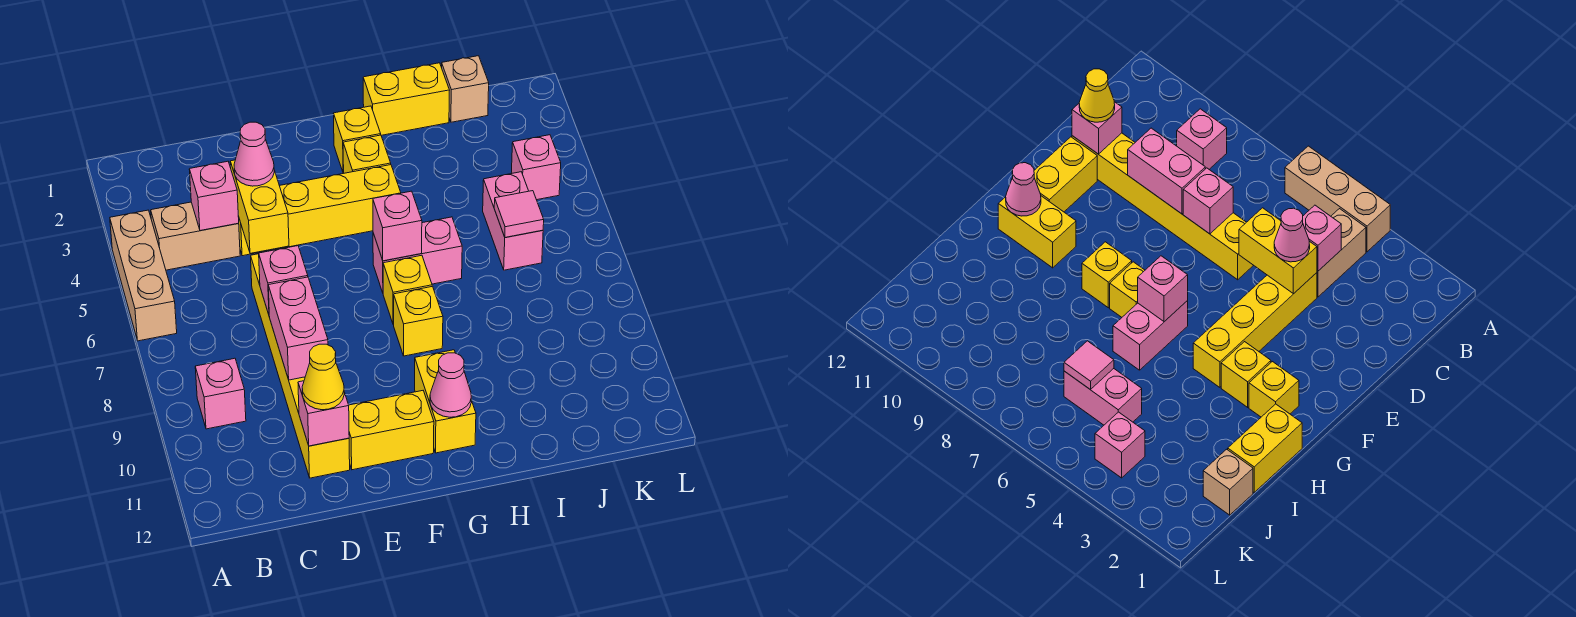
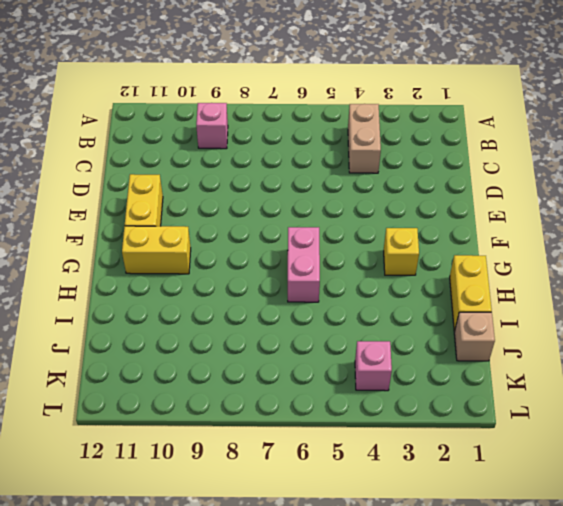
none -> tan 1x3 brick [110,210,177,341]
none -> yellow 1x4 brick [238,165,401,256]
none -> yellow 1x6 brick [251,254,350,478]

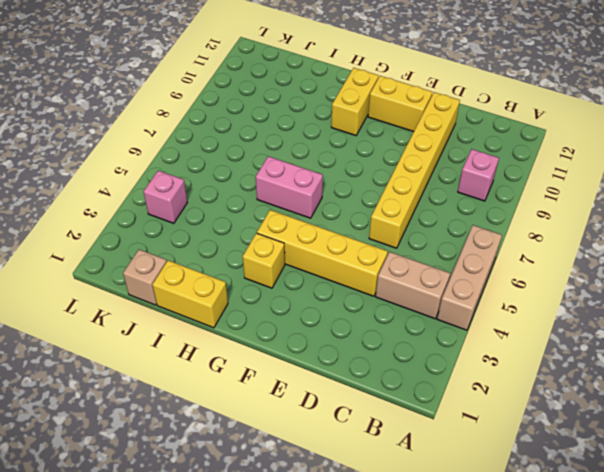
none -> yellow 1x1 brick [333,106,381,173]
none -> yellow 1x1 brick [383,255,432,325]
none -> yellow 1x1 brick [394,286,443,356]

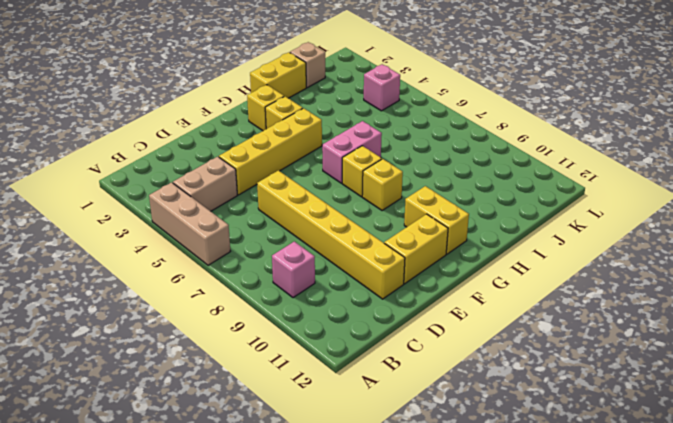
none -> pink 1x2 brick [483,172,543,270]
none -> pink 1x1 brick [189,161,239,231]
none -> yellow 1x2 brick [230,160,289,253]

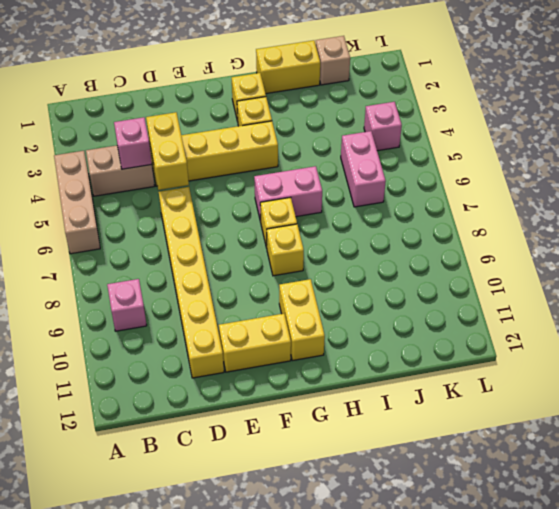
none -> pink 1x1 brick [259,246,308,314]
none -> pink 1x2 brick [268,277,328,380]
none -> pink 1x1 brick [298,381,349,446]

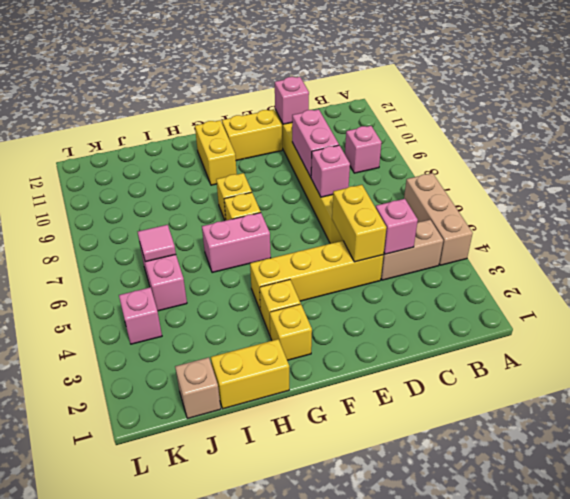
none -> pink 1x1 brick [373,191,422,261]
none -> pink 1x1 cone [430,353,471,417]
none -> pink 1x1 cone [234,122,274,186]

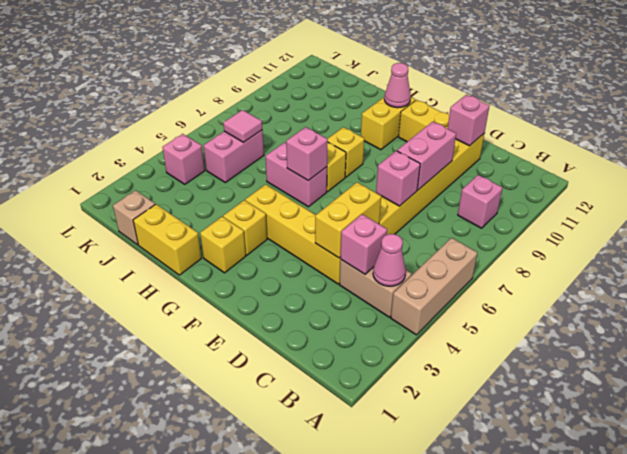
pink 1x1 cone [373,234,406,286] -> pink 1x1 cone moved to [234,122,274,186]
none -> yellow 1x1 cone [302,344,344,410]

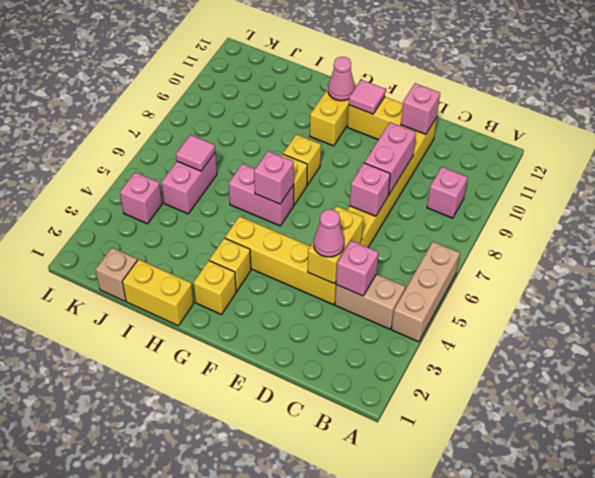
pink 1x1 tile [349,80,386,114] -> none
none -> yellow 1x1 cone [302,344,344,410]

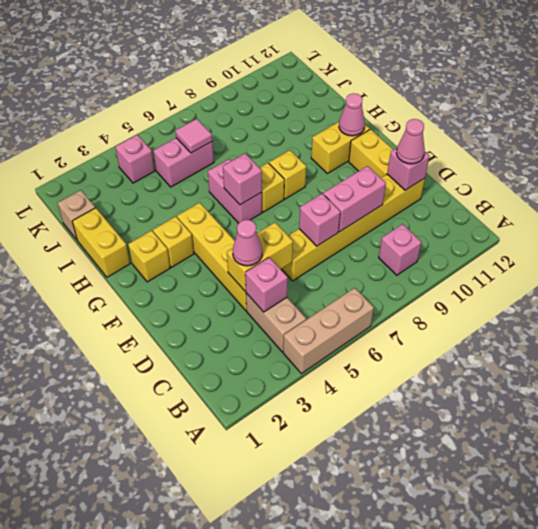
pink 1x1 cone [396,119,425,164] -> yellow 1x1 cone [302,344,344,410]

